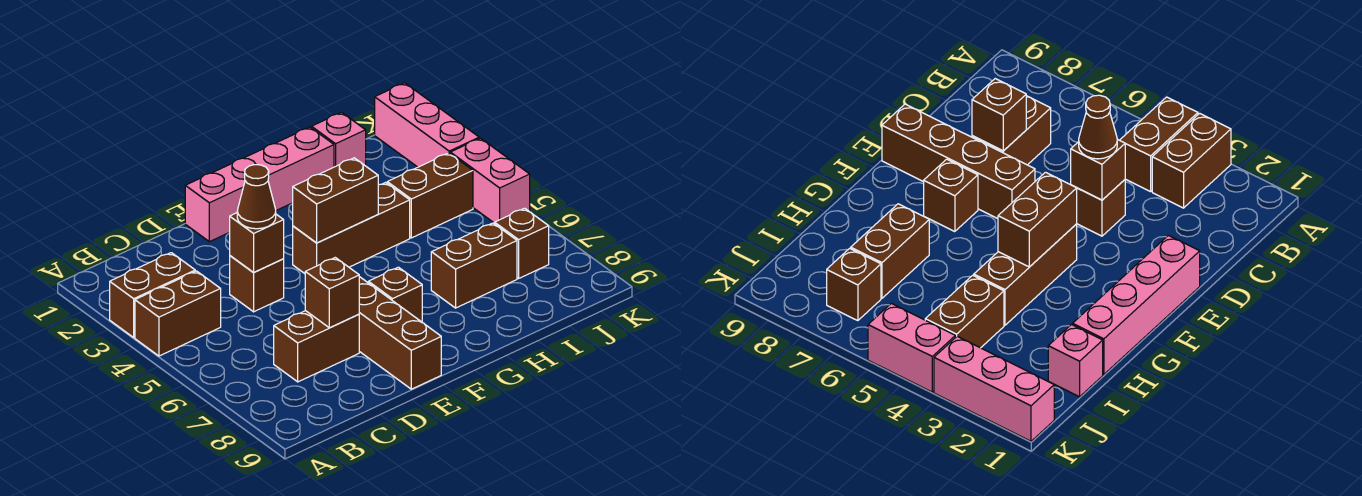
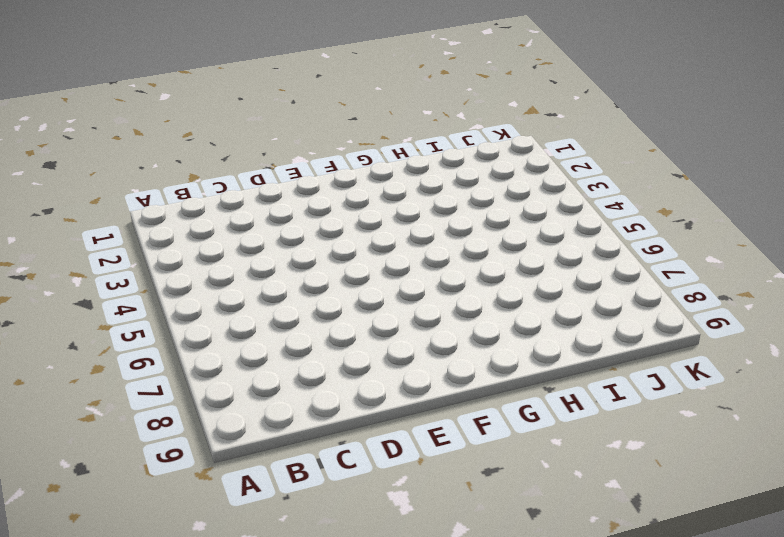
none -> brown 1x2 brick [110,253,195,337]
none -> brown 1x2 brick [135,271,221,356]
none -> brown 1x2 brick [274,311,359,382]

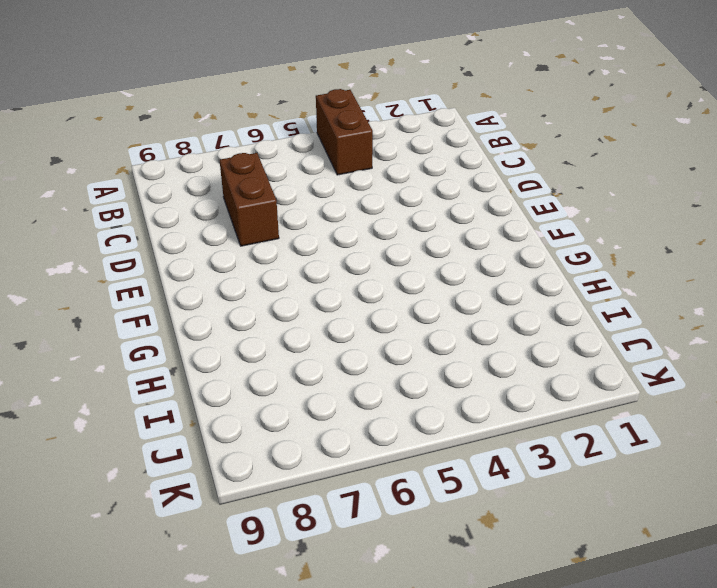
none -> brown 1x2 brick [110,253,195,337]
none -> brown 1x1 brick [230,256,284,312]
none -> pink 1x4 brick [185,127,334,242]

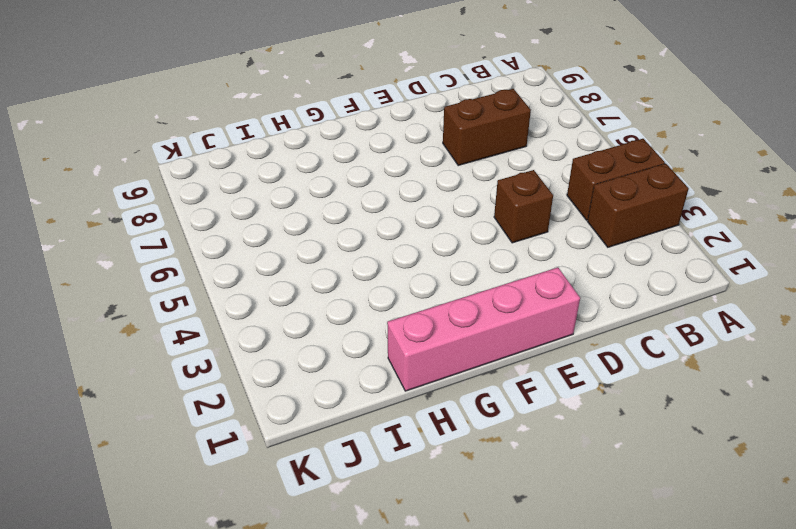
none -> brown 1x4 brick [359,277,441,389]
none -> brown 1x3 brick [293,182,410,274]
none -> brown 1x1 brick [368,267,422,322]

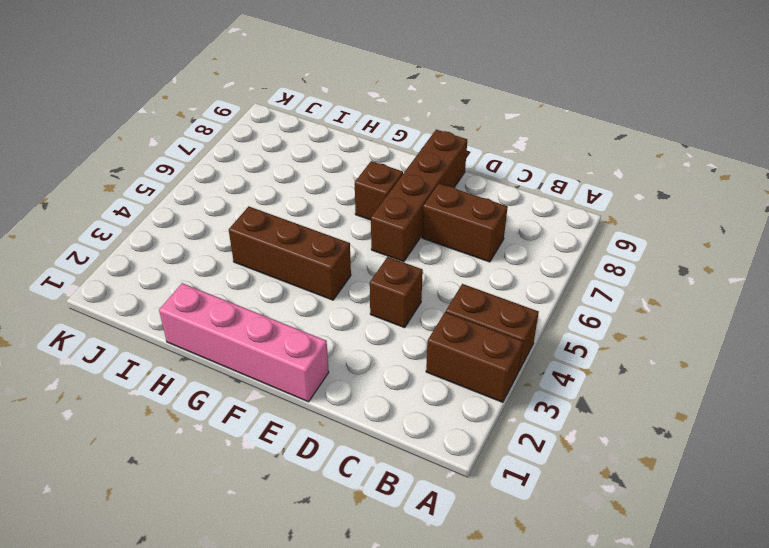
none -> brown 1x2 brick [431,223,517,308]
none -> pink 1x1 brick [312,112,366,167]
none -> brown 1x2 brick [387,153,473,238]

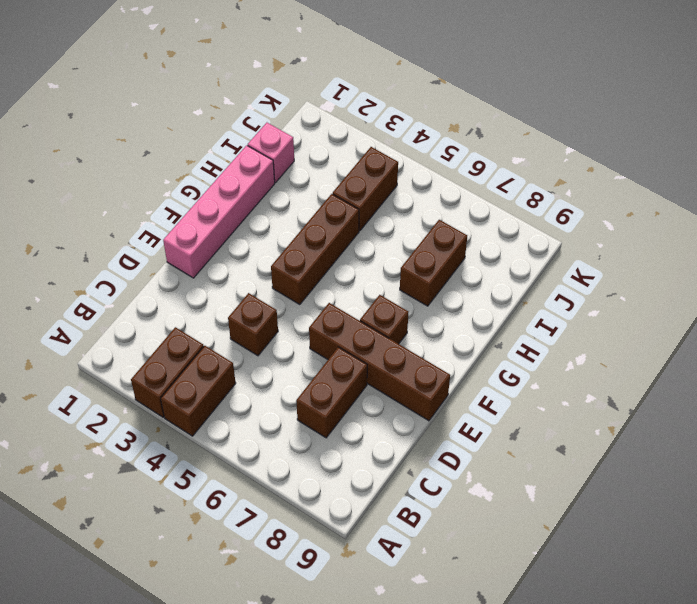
none -> brown 1x1 brick [495,208,549,278]
none -> pink 1x3 brick [375,83,479,167]
none -> pink 1x2 brick [450,138,530,223]

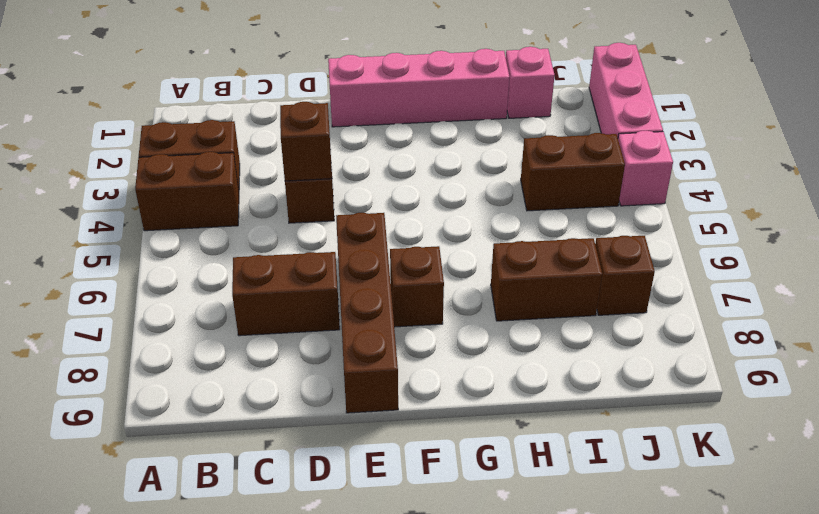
pink 1x1 brick [618,131,673,206] -> pink 1x2 brick [450,138,530,223]
none -> brown 1x3 brick [293,182,410,274]
none -> brown 1x1 brick [305,258,359,328]
none -> brown 1x2 brick [293,158,378,243]

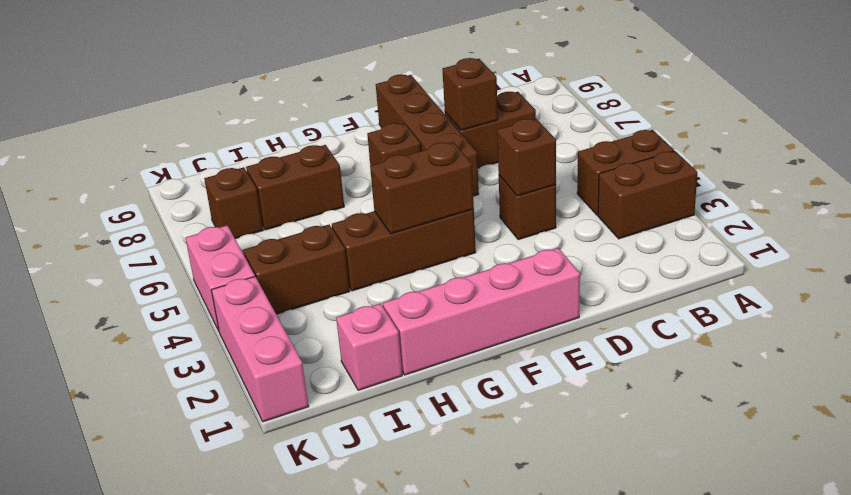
none -> brown 1x1 cone [237,165,276,229]

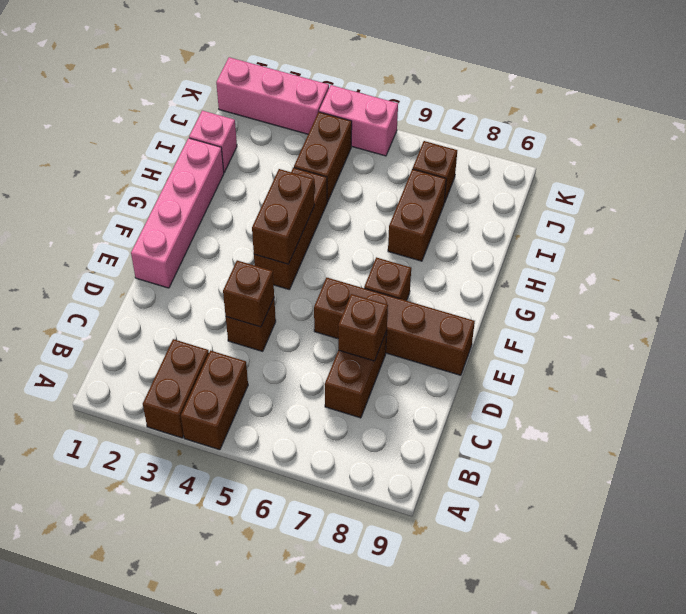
none -> brown 1x1 cone [237,165,276,229]

